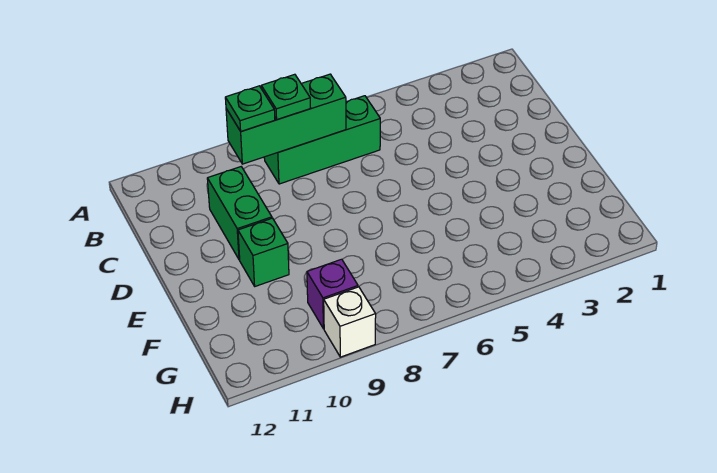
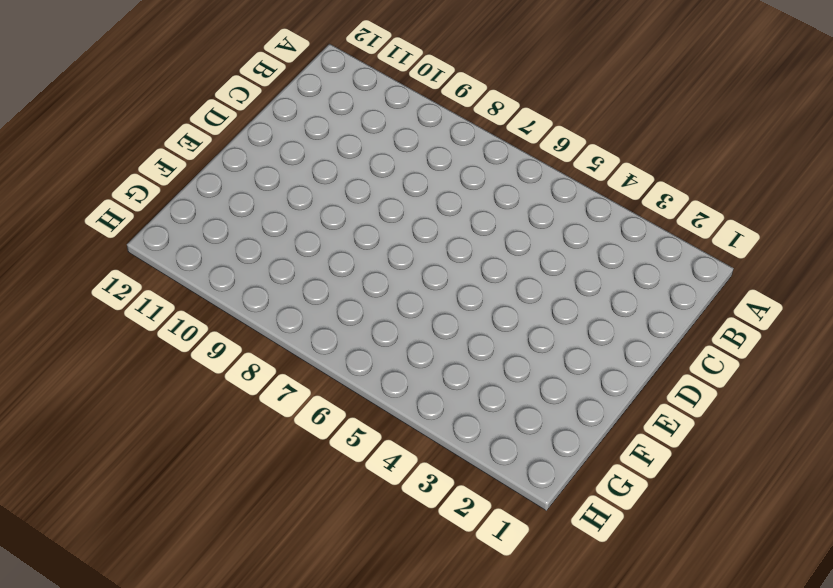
none -> green 1x3 brick [264,96,380,184]
none -> green 1x2 brick [207,167,272,260]

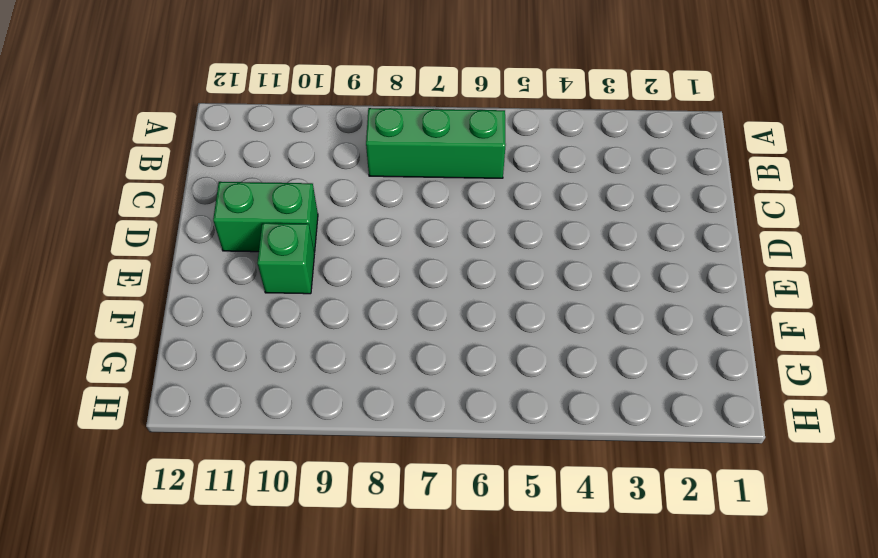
green 1x2 brick [213,182,318,253] -> green 1x2 brick turned to [207,167,272,260]
none -> purple 1x1 brick [307,259,358,329]
none -> white 1x1 brick [324,287,376,357]

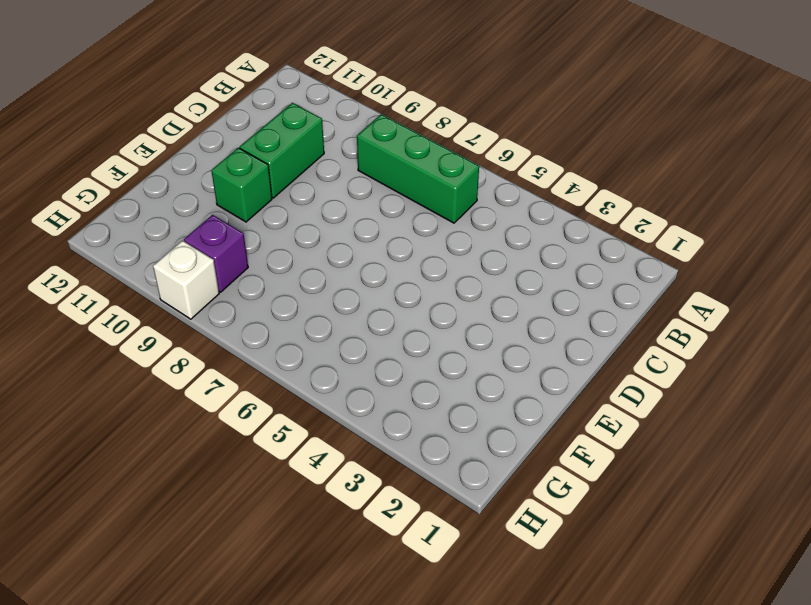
none -> green 1x3 brick [226,74,346,164]
none -> green 1x1 plate [261,74,311,120]

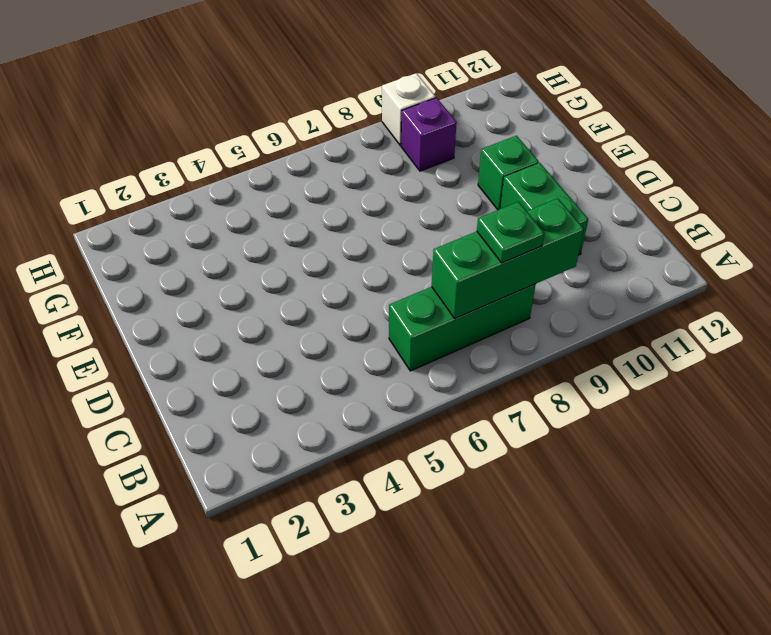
none -> green 1x1 plate [225,86,275,131]

